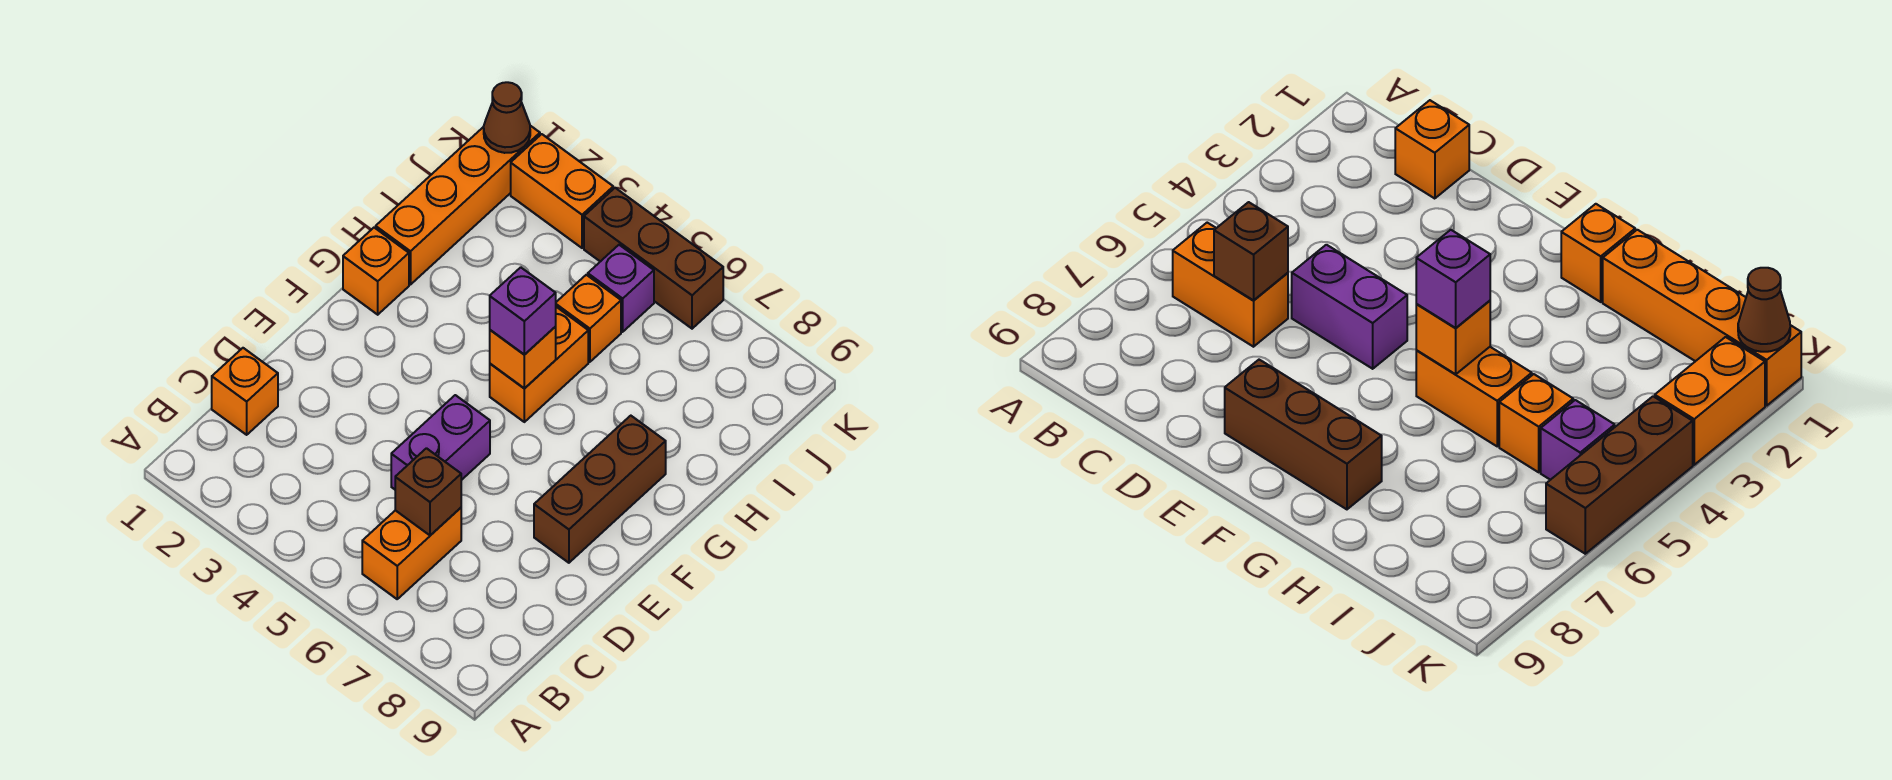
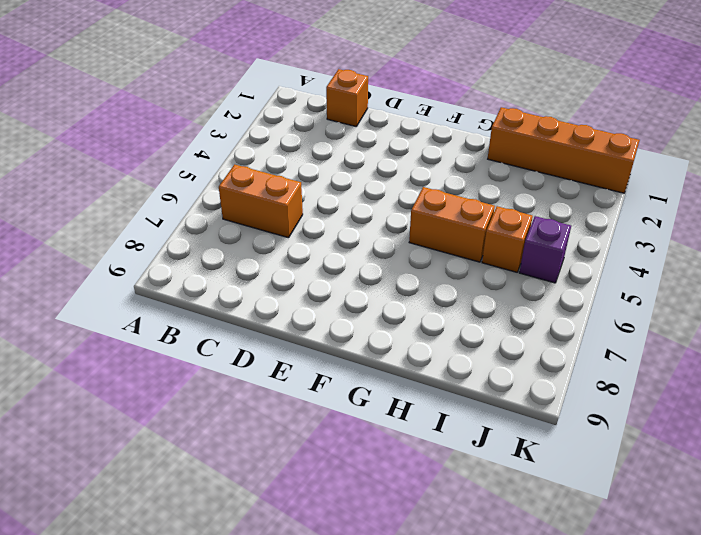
none -> purple 1x2 brick [391,395,490,489]
none -> brown 1x3 brick [534,416,666,563]
none -> orange 1x1 brick [343,228,409,315]

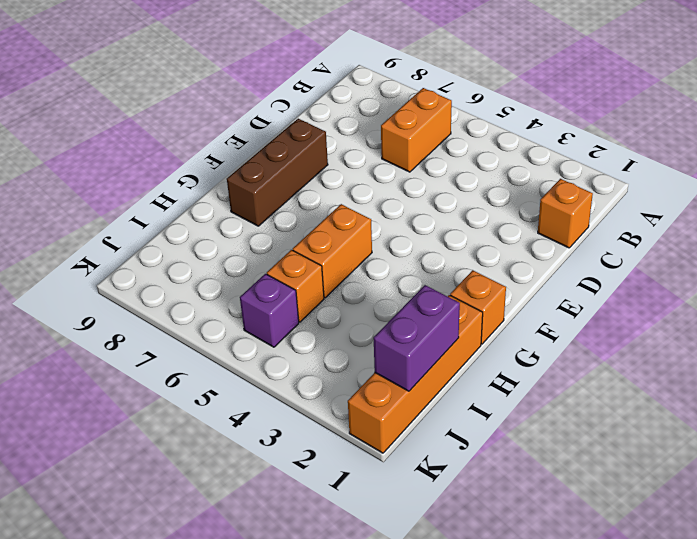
purple 1x2 brick [374,285,460,391] -> purple 1x2 brick moved to [391,395,490,489]
none -> orange 1x2 brick [511,134,613,248]
none -> brown 1x3 brick [584,188,723,329]
none -> brown 1x1 brick [395,448,461,535]

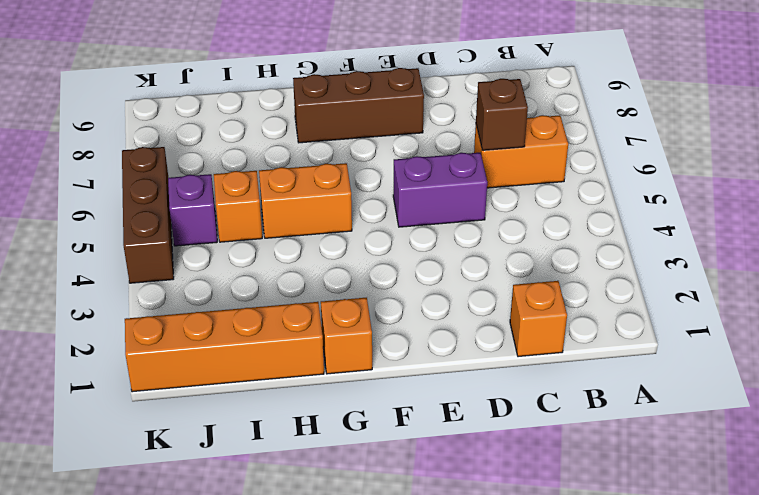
none -> orange 1x2 brick [511,134,613,248]
none -> orange 1x1 brick [490,327,556,389]
none -> brown 1x1 cone [484,82,530,153]

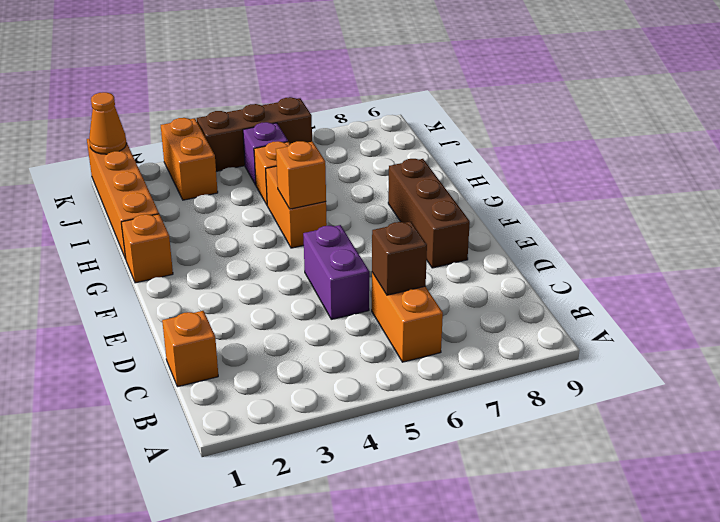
orange 1x2 brick [161,118,218,200] -> orange 1x2 brick turned to [511,134,613,248]
orange 1x1 cone [89,92,127,154] -> brown 1x1 cone [484,82,530,153]
none -> purple 1x1 brick [490,267,556,355]

